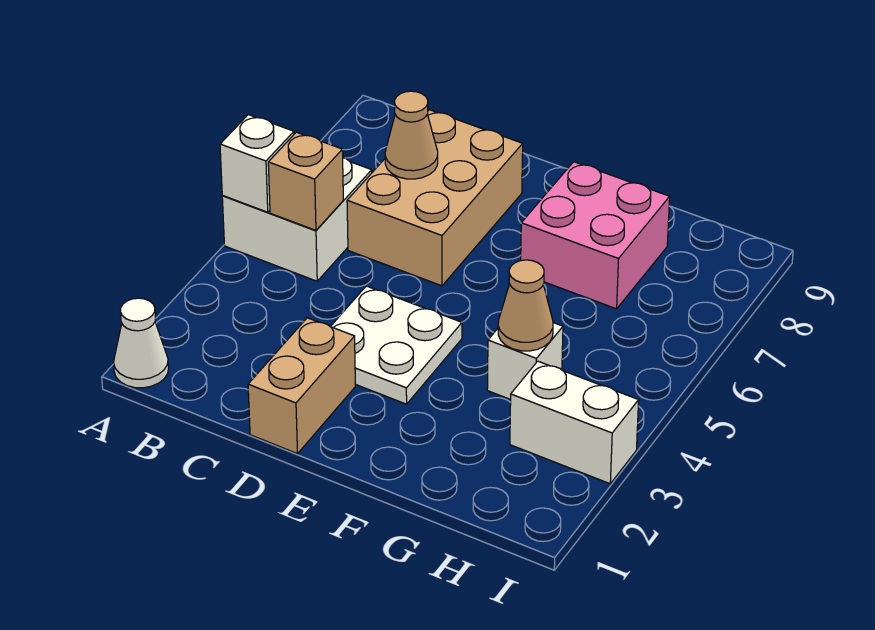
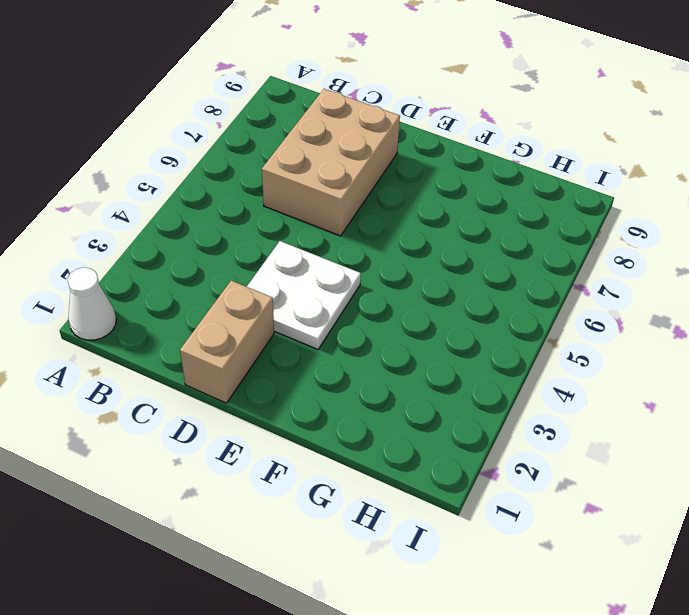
none -> white 2x2 brick [222,158,372,281]
none -> pink 2x2 brick [521,162,670,309]
none -> white 1x1 brick [487,323,563,400]

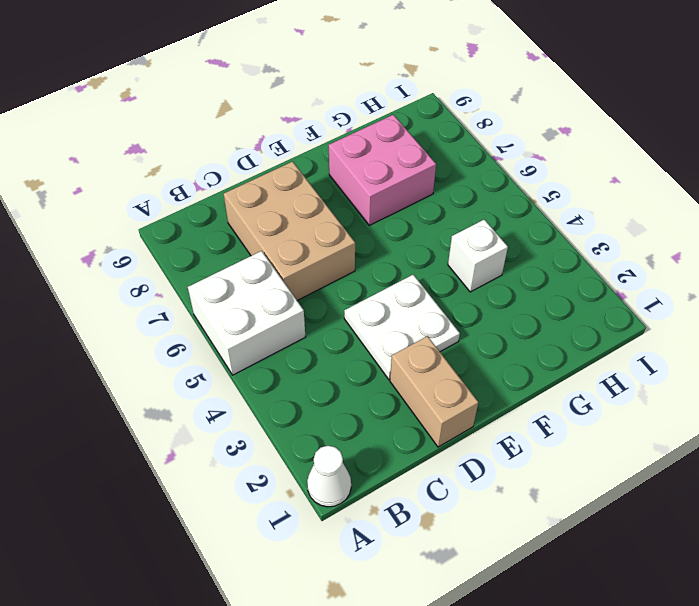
none -> white 1x2 brick [510,361,639,484]
none -> white 1x1 brick [220,115,294,212]
none -> tan 1x1 brick [268,132,343,230]

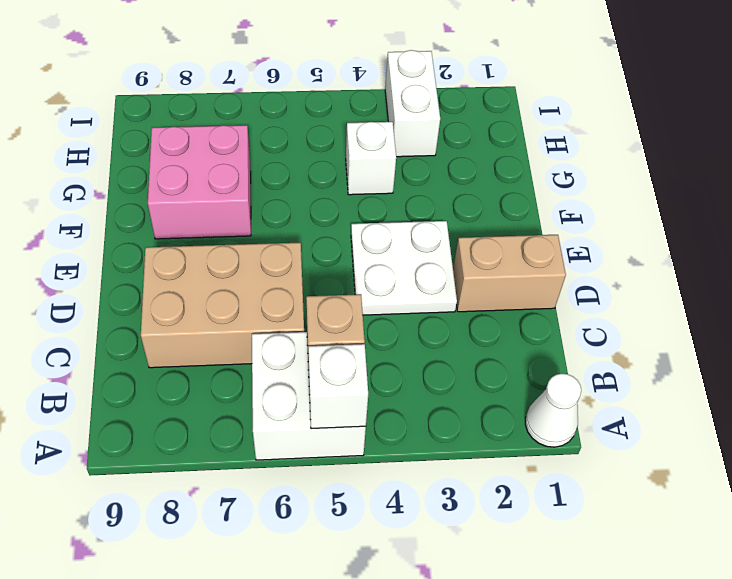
none -> tan 1x1 cone [385,91,438,179]
none -> tan 1x1 cone [498,260,553,351]

